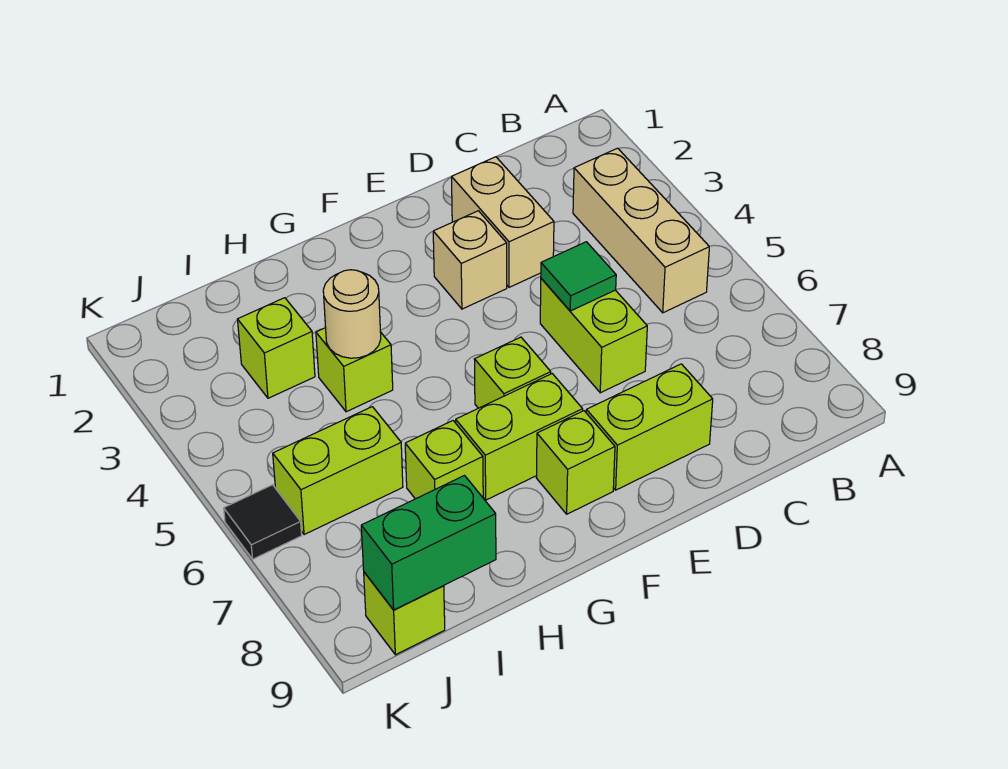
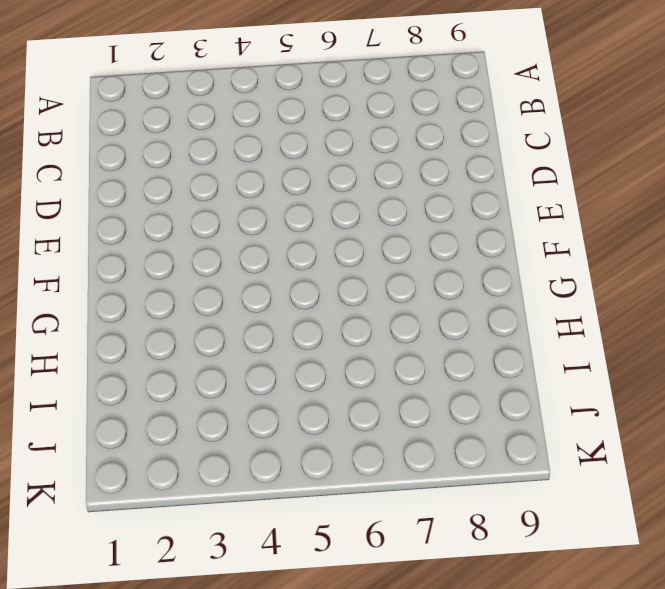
none -> tan 1x3 brick [573,148,709,313]
none -> tan 1x2 brick [452,157,554,287]
none -> lime 1x2 brick [540,278,647,393]

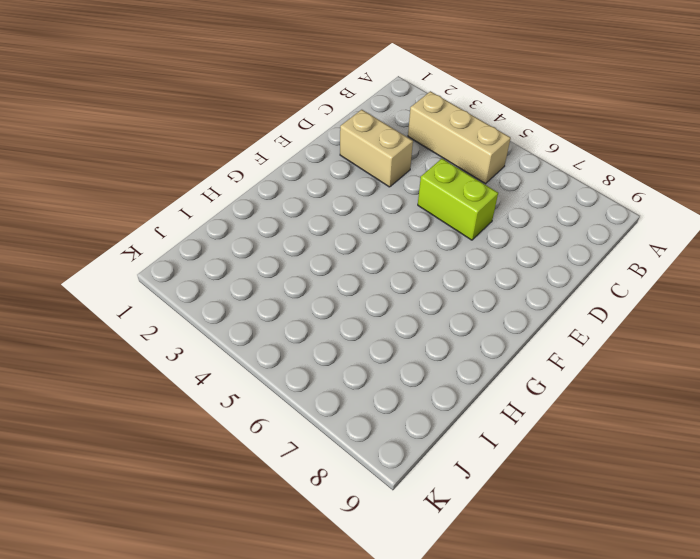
none -> lime 1x2 brick [586,364,713,490]
none -> tan 1x1 brick [433,211,507,309]
none -> lime 1x1 brick [474,337,551,408]

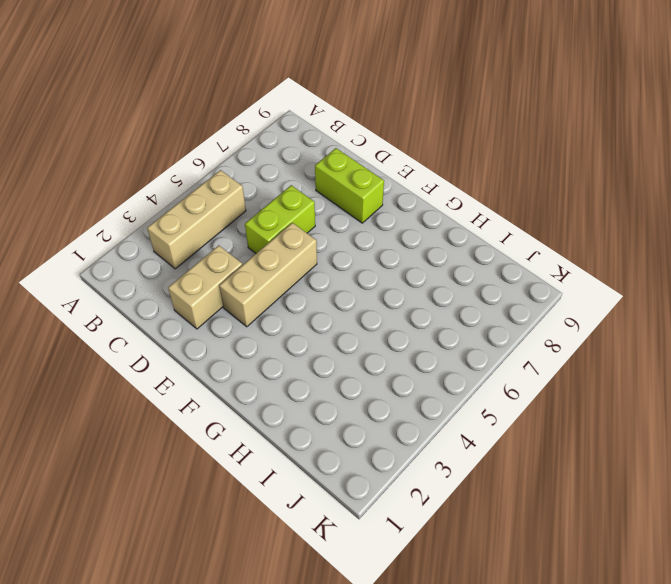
tan 1x3 brick [219,223,317,327] -> tan 1x1 brick [433,211,507,309]
none -> lime 1x1 brick [474,337,551,408]
none -> lime 1x2 brick [456,374,583,500]
none -> lime 1x1 brick [536,411,615,514]

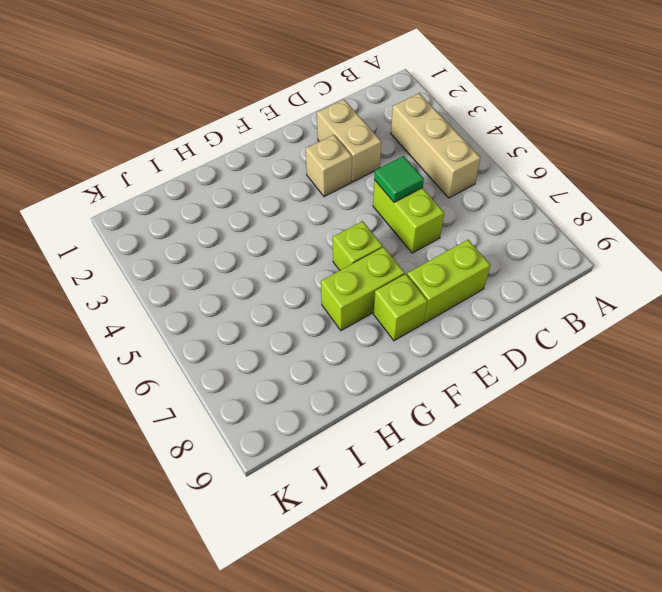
none -> lime 1x1 brick [316,328,393,412]
none -> lime 1x1 brick [405,421,483,499]
none -> lime 1x1 brick [238,298,315,398]

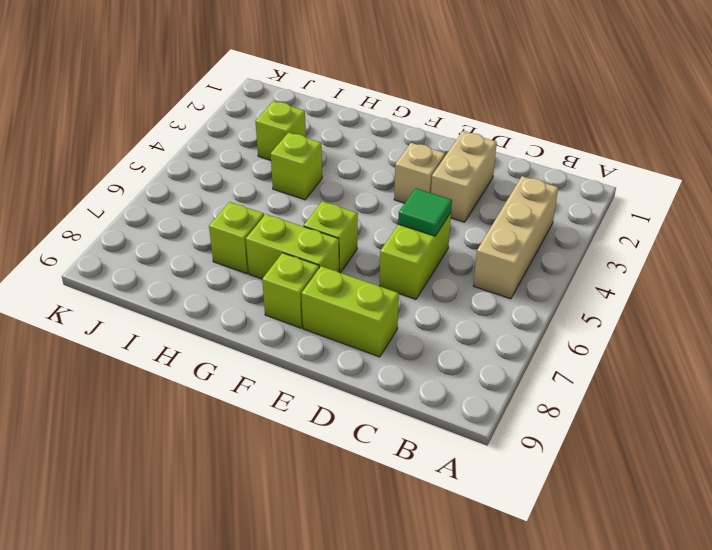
none -> lime 1x2 brick [273,407,403,535]
none -> lime 1x1 brick [364,572,445,655]
none -> black 1x1 tile [224,485,302,559]

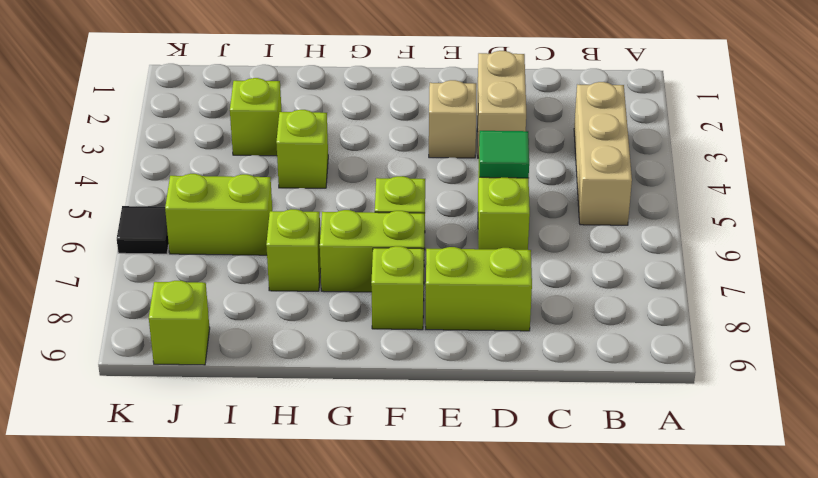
none -> tan 1x1 round brick [323,270,381,358]
none -> green 1x2 brick [361,476,496,610]

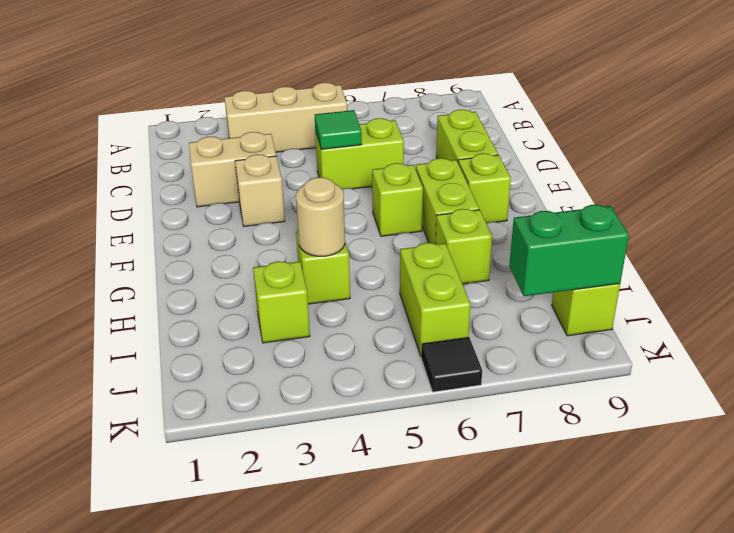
green 1x2 brick [509,205,629,296] -> green 1x2 brick turned to [361,476,496,610]

